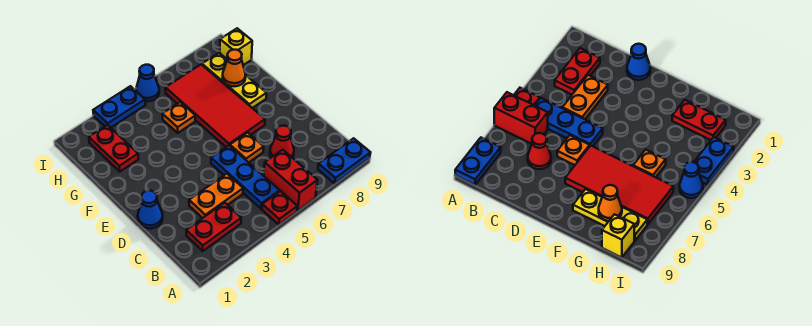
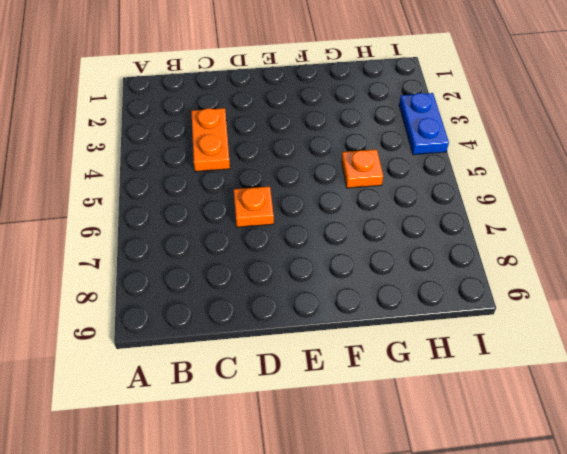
none -> red 1x1 plate [262,191,297,225]
none -> red 1x2 brick [264,150,318,211]
none -> blue 1x2 plate [318,138,371,184]

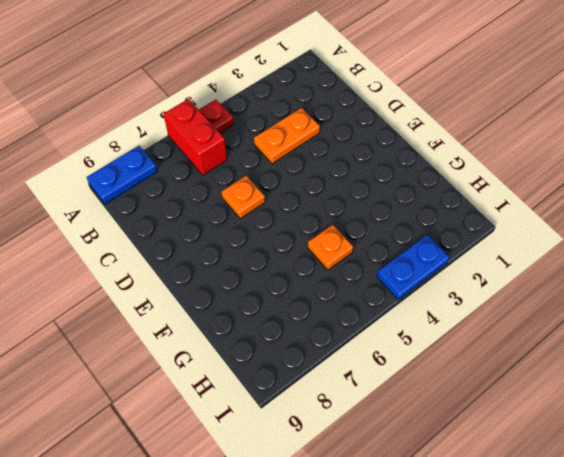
none -> red 1x2 plate [186,203,241,251]
none -> blue 1x3 plate [211,146,280,209]
none -> red 1x1 cone [270,126,294,158]

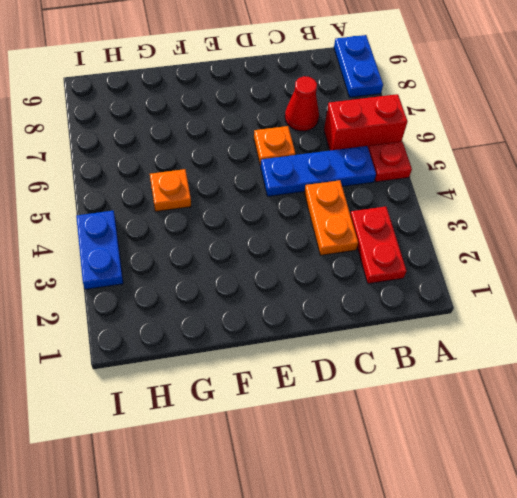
none -> blue 1x1 cone [138,191,163,228]
none -> red 2x4 tile [165,64,265,147]
none -> yellow 1x3 plate [202,53,267,108]

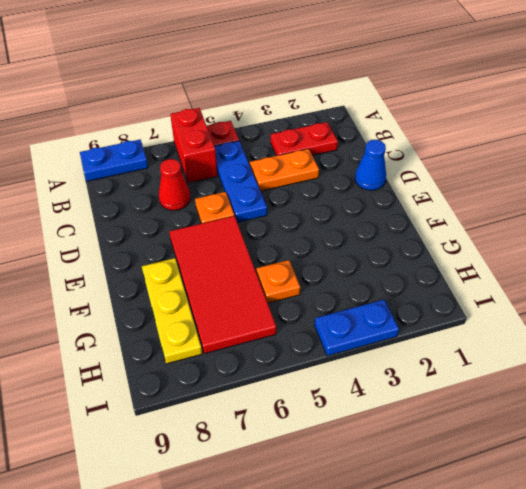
none -> red 1x2 plate [89,125,138,172]
none -> yellow 1x1 brick [220,28,252,65]
none -> blue 1x1 cone [136,65,159,101]

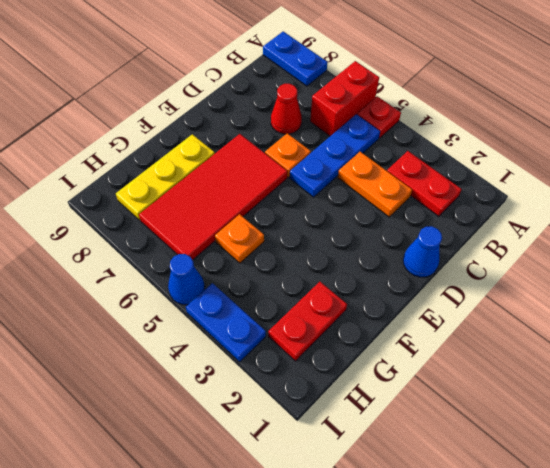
none -> yellow 1x1 brick [220,28,252,65]
none -> orange 1x1 cone [223,50,246,86]

